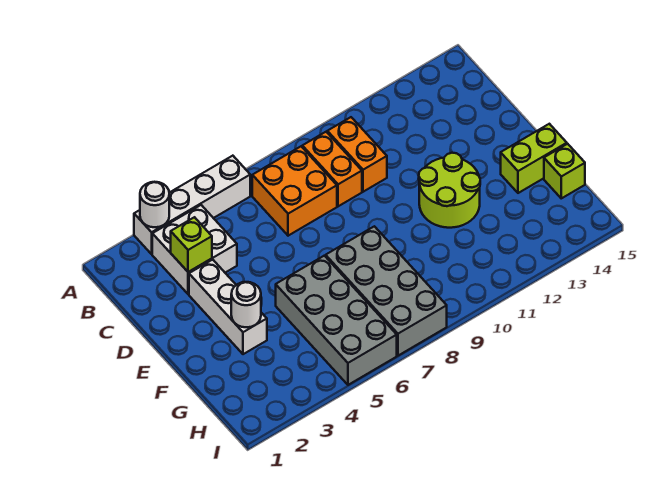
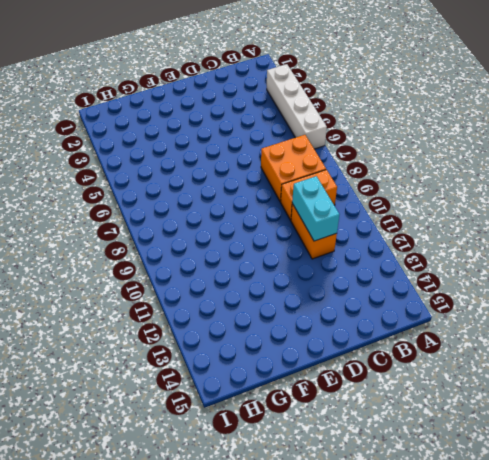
orange 1x2 brick [291,204,337,259] -> orange 1x2 brick turned to [327,117,387,192]
cyan 1x2 brick [292,176,339,241] -> none
none -> white 2x2 brick [152,205,237,294]
none -> white 1x3 brick [189,260,267,354]
none -> lime 2x2 round brick [419,153,480,228]

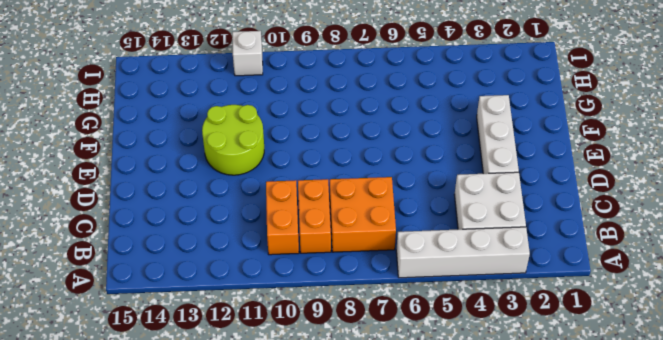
white 1x1 brick [232,31,263,76] -> none
none -> grey 2x4 brick [276,256,397,385]
none -> grey 2x4 brick [326,226,447,356]
none -> lime 1x2 brick [501,124,567,193]

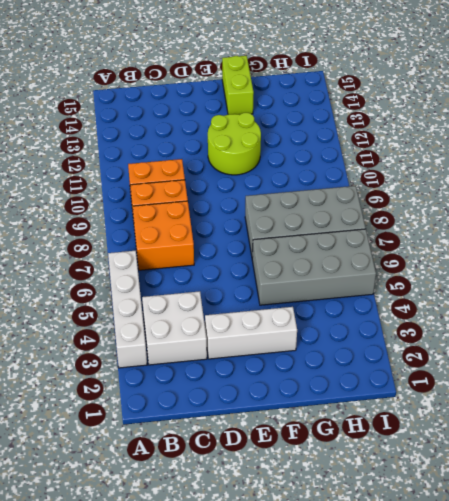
none -> lime 1x1 brick [544,144,585,198]
none -> white 1x1 round brick [140,182,169,227]
none -> lime 1x1 brick [171,217,212,272]

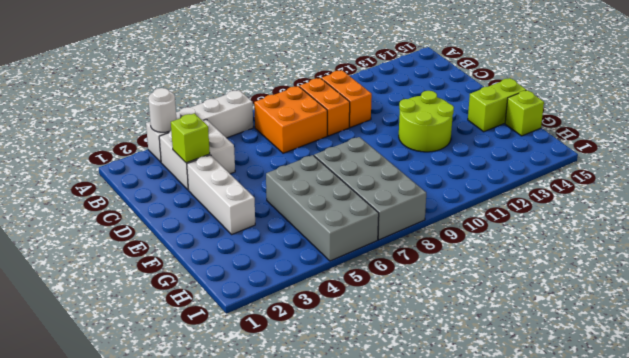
none -> white 1x1 round brick [231,282,261,327]

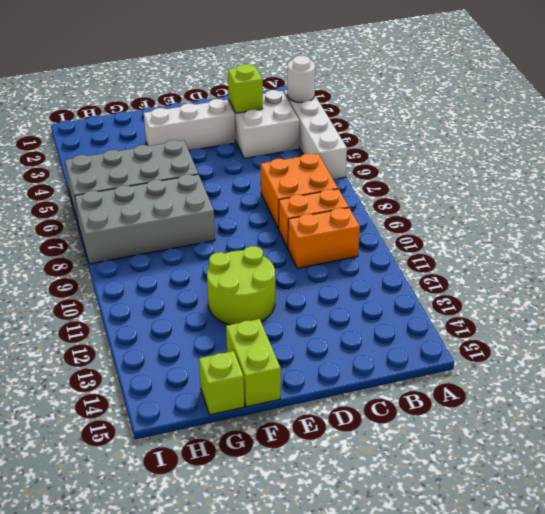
none -> white 1x1 round brick [231,282,261,327]

